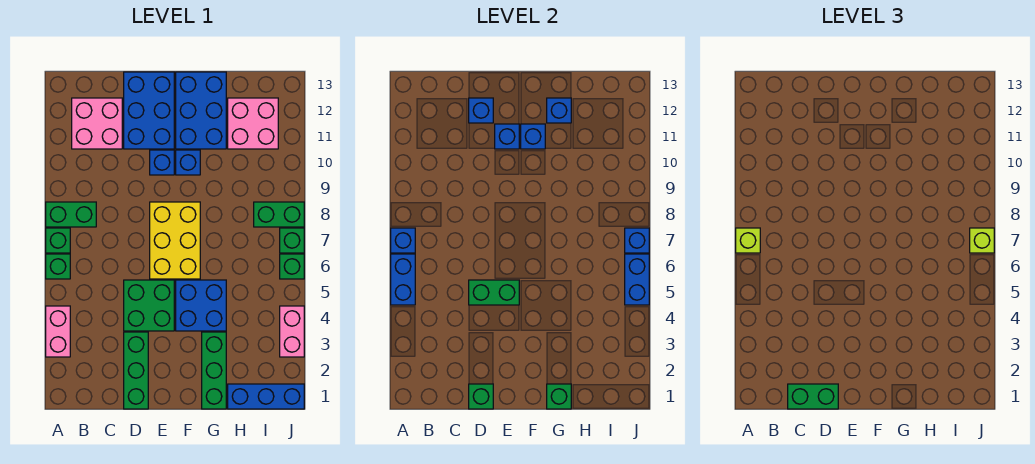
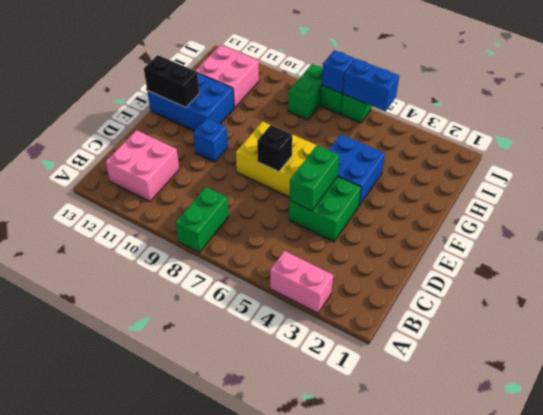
black 1x1 brick [257,125,292,172] -> none
black 1x2 brick [144,55,199,108] -> none
none -> green 1x1 brick [46,254,70,279]
none -> green 1x1 brick [46,228,70,253]
none -> green 1x3 brick [124,332,148,409]
none -> blue 2x3 brick [124,72,174,149]

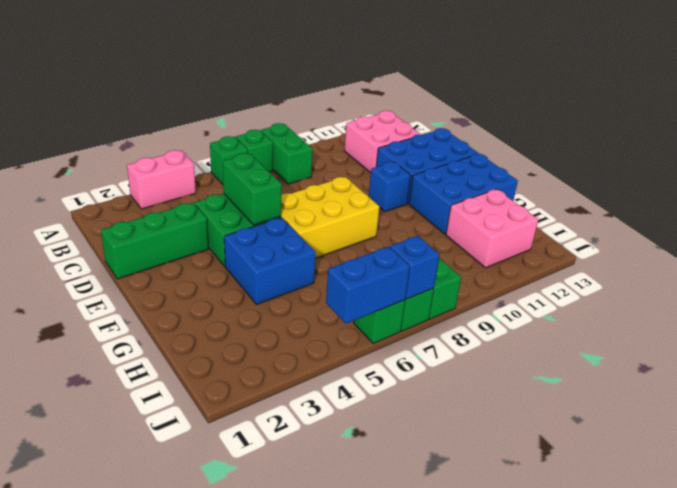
none -> blue 1x1 brick [176,150,200,175]
none -> green 1x3 brick [202,332,226,409]
none -> blue 1x3 brick [228,384,304,409]
none -> pink 1x2 brick [280,306,304,357]

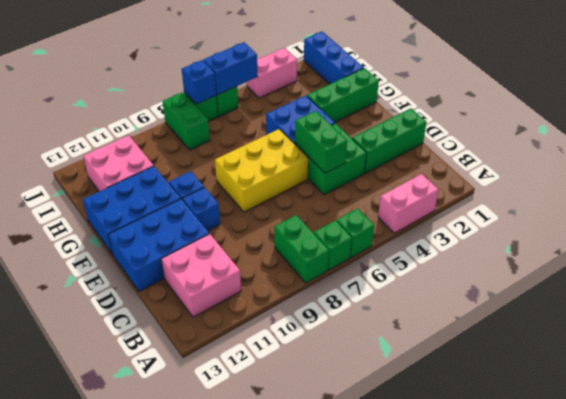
none -> blue 1x2 brick [391,254,415,305]
none -> blue 1x1 brick [391,228,415,253]
none -> green 1x1 brick [469,384,493,409]
none -> blue 1x1 brick [469,98,493,123]

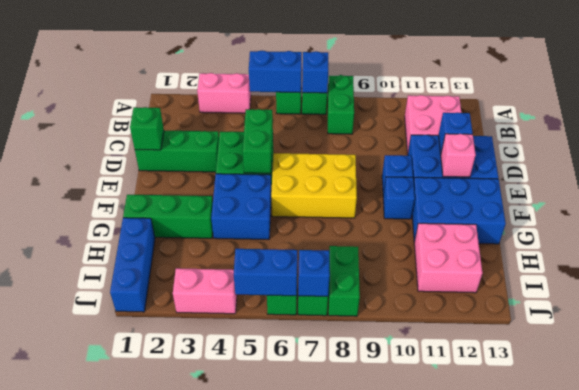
pink 1x1 brick [441,134,476,177] -> none
none -> blue 1x1 brick [495,124,519,149]
none -> blue 1x1 brick [521,124,545,149]
none -> green 1x1 brick [547,384,571,409]
none -> blue 1x1 brick [547,98,571,123]

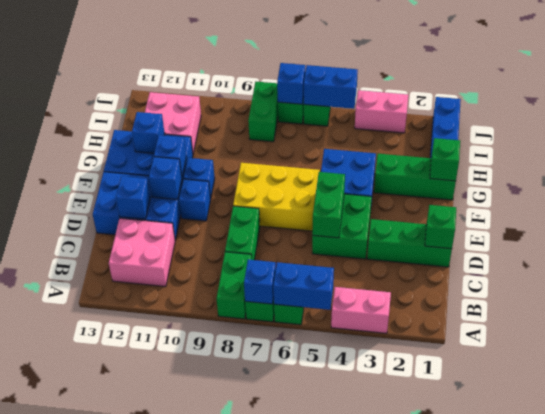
green 1x2 brick [225,206,260,260] -> green 1x2 brick moved to [788,384,838,409]
none -> lime 1x1 brick [736,228,760,253]
none -> lime 1x1 brick [970,228,994,253]

